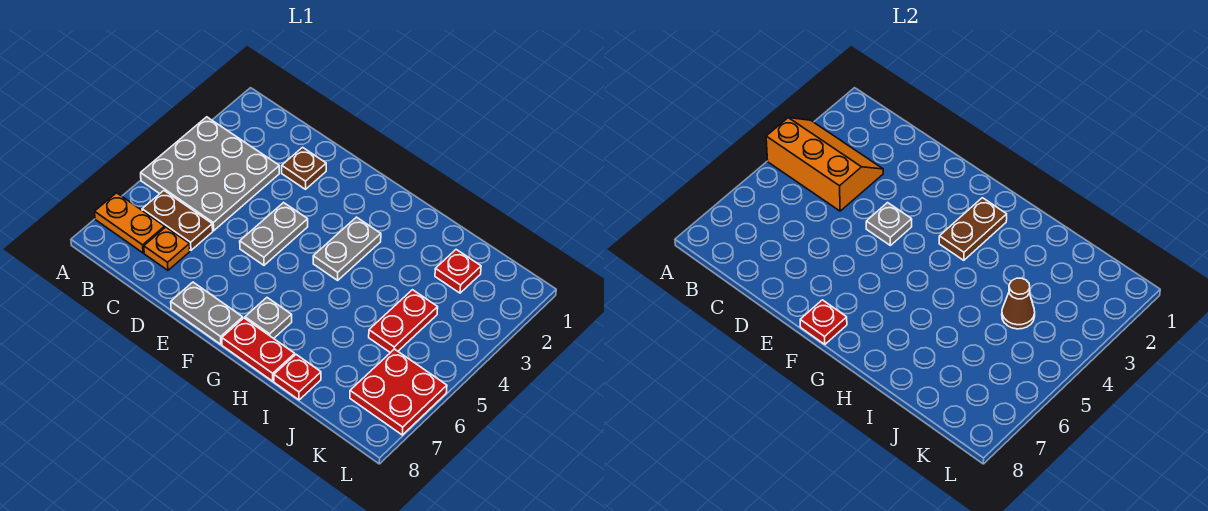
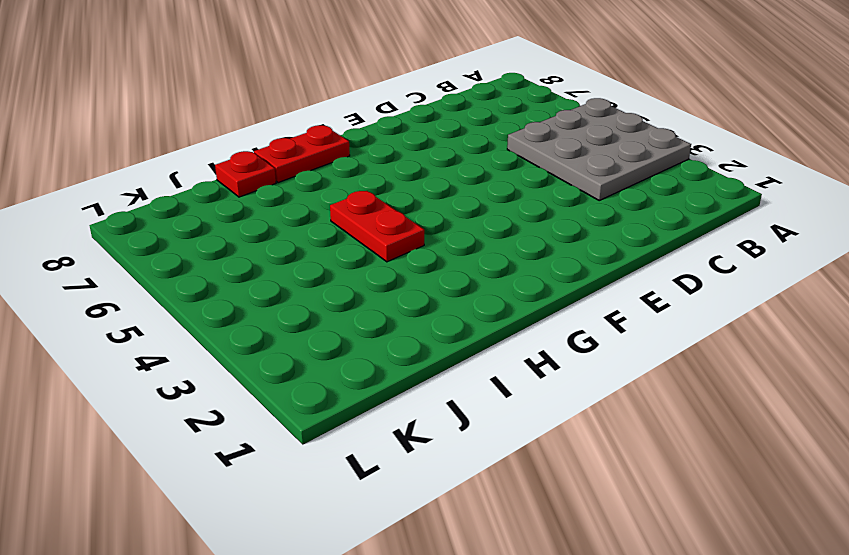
red 1x2 plate [330,191,424,262] -> red 1x2 plate moved to [369,290,438,353]
none -> orange 1x2 plate [95,193,165,253]
none -> brown 1x2 plate [142,191,213,250]
none -> orange 1x1 plate [144,227,190,270]

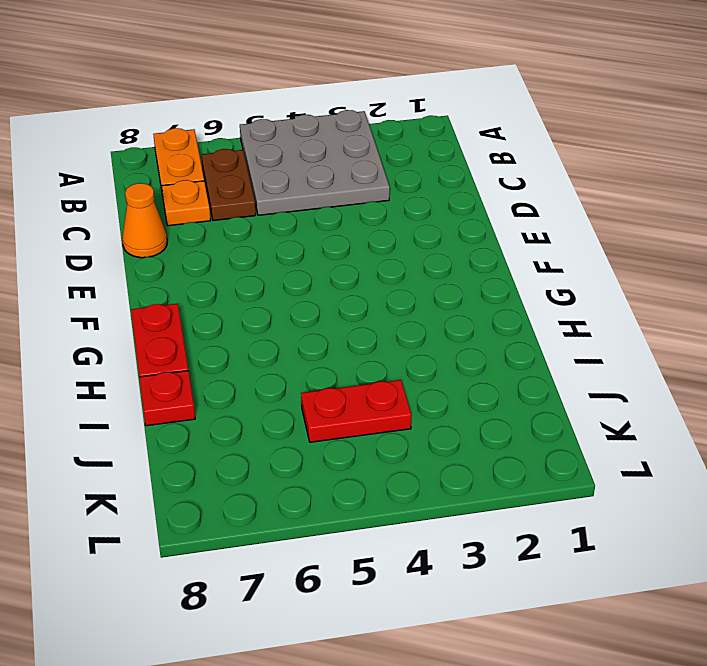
orange 1x1 cone [122,183,167,258] -> none
none -> brown 1x1 plate [282,147,326,189]
none -> grey 1x2 plate [240,203,308,265]
none -> grey 1x2 plate [171,282,243,344]

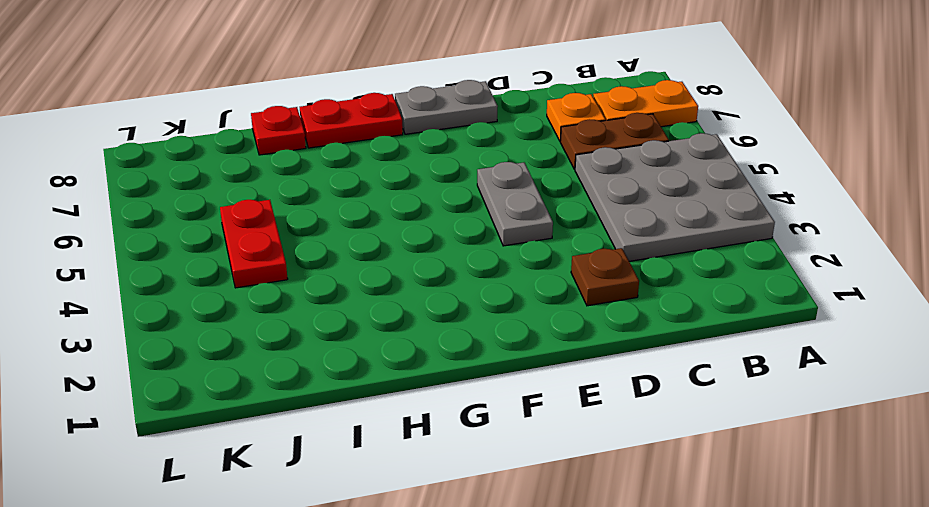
none -> grey 1x2 plate [313,217,381,280]
none -> grey 1x1 plate [245,298,292,338]
none -> red 1x1 plate [435,250,481,293]

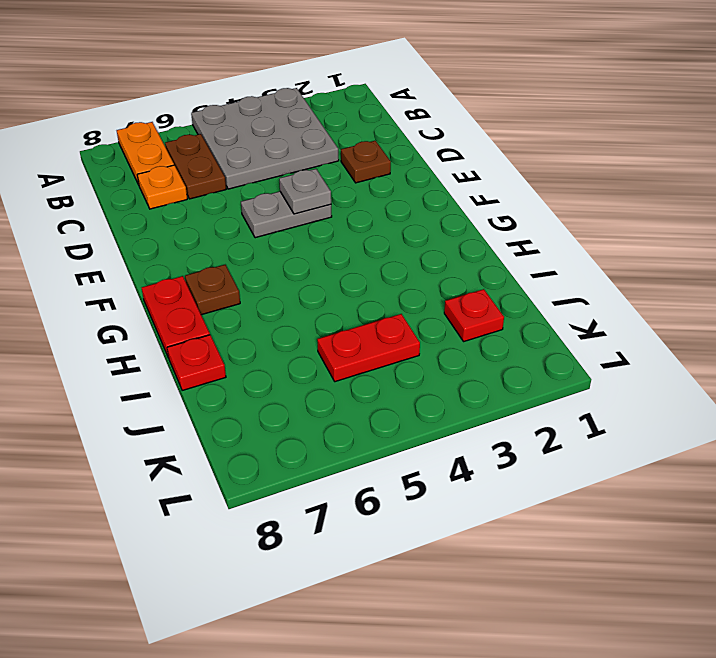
brown 1x1 plate [185,265,240,315] -> grey 1x1 plate [245,298,292,338]
none -> grey 1x2 plate [171,282,243,344]
none -> grey 1x2 plate [313,217,381,280]
none -> red 2x2 plate [350,349,447,435]

